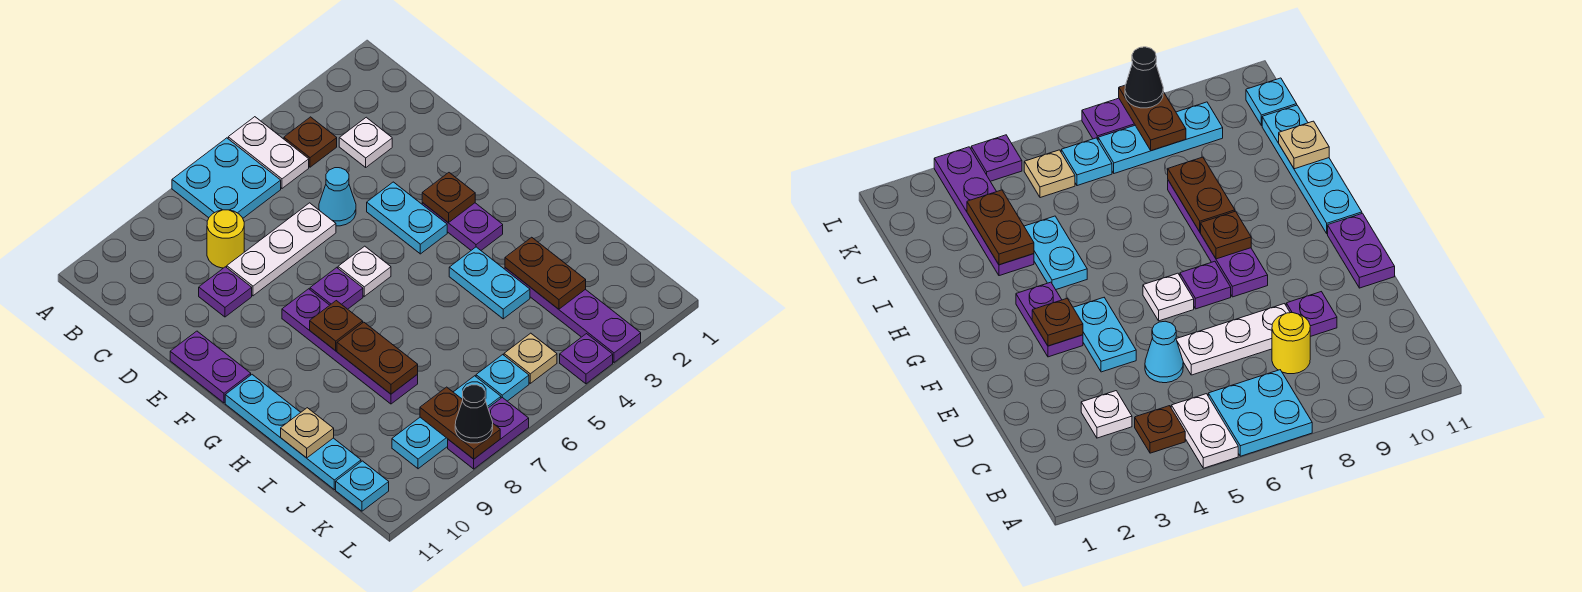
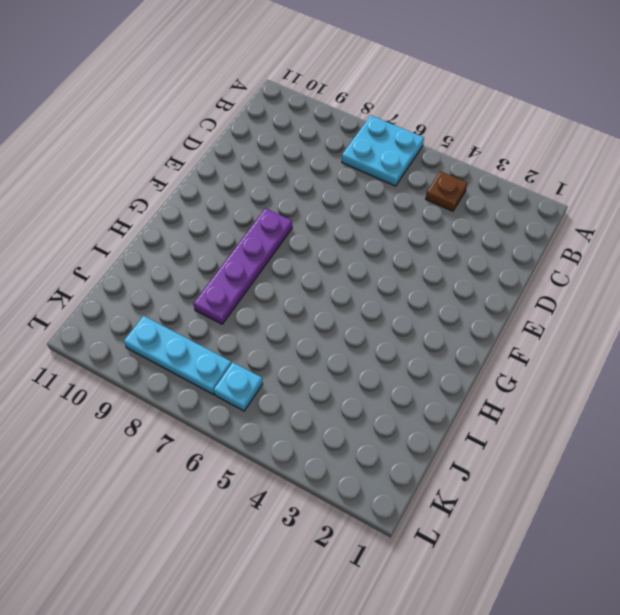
none -> white 1x2 plate [228,117,309,188]
none -> white 1x1 plate [339,117,392,167]
none -> yellow 1x1 round brick [207,210,244,268]
none -> cyan 1x1 cone [319,168,356,226]

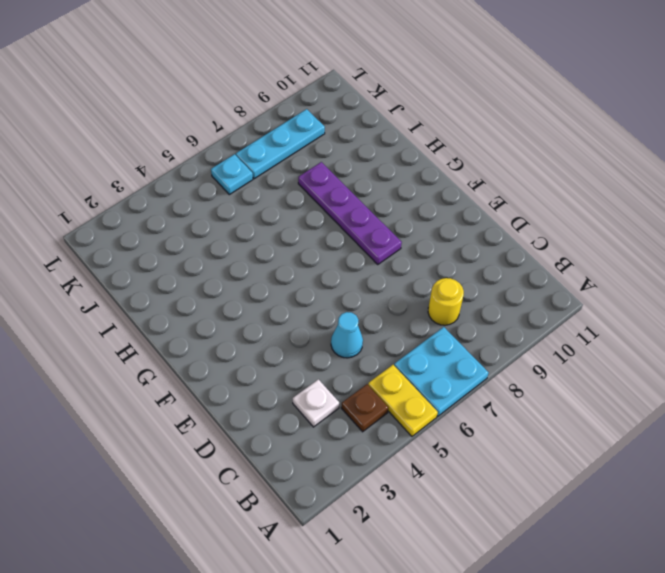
yellow 1x2 plate [368,365,438,436] -> white 1x2 plate [228,117,309,188]
none -> white 1x3 plate [227,203,336,296]
none -> purple 1x1 plate [199,267,252,317]
none -> cyan 1x2 plate [367,182,447,254]
none -> purple 1x2 plate [170,331,251,403]

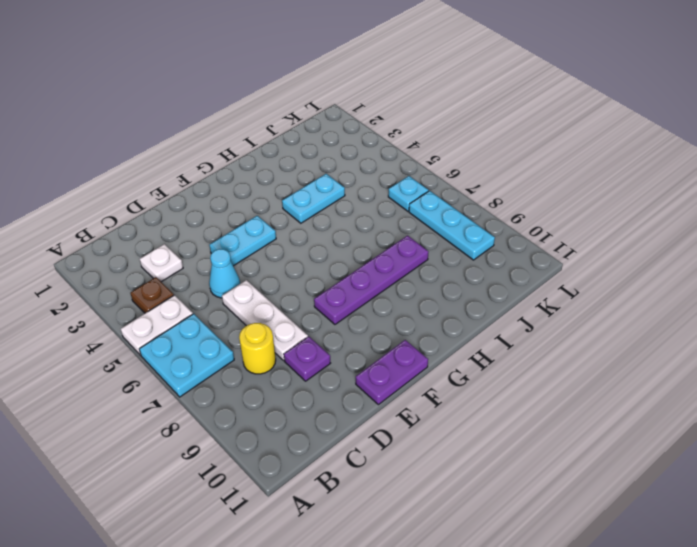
none -> purple 1x2 plate [422,203,503,250]
none -> white 1x1 plate [338,246,391,296]
none -> purple 1x1 plate [310,268,363,309]
none -> cyan 1x4 plate [225,375,361,490]

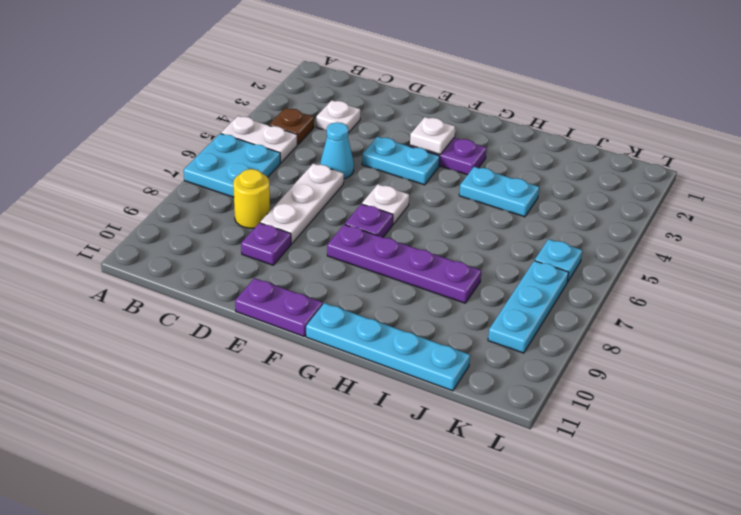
white 1x1 plate [410,117,455,155] -> brown 1x1 plate [422,173,475,223]
none -> purple 1x4 plate [505,268,641,362]
none -> tan 1x1 plate [504,333,557,383]
none -> cyan 1x1 plate [336,461,389,511]
none -> purple 1x1 plate [560,334,613,384]

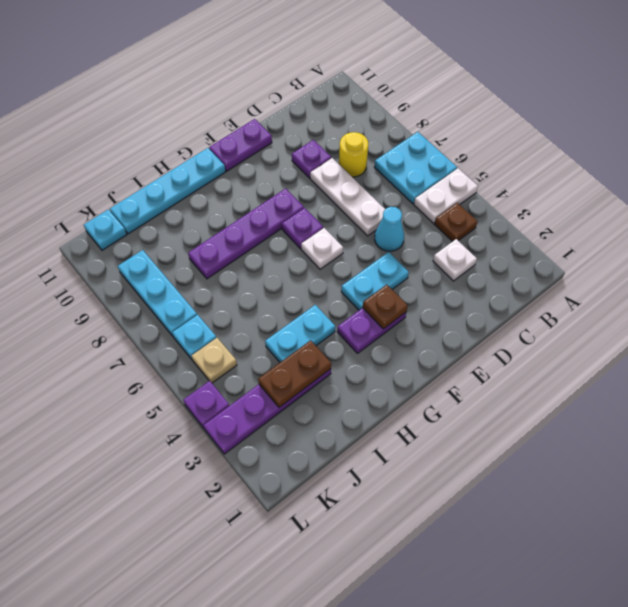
none -> purple 1x2 plate [448,398,529,469]
none -> brown 1x1 plate [310,301,363,351]
none -> brown 1x2 plate [337,322,418,394]
none -> tan 1x1 plate [281,408,334,458]

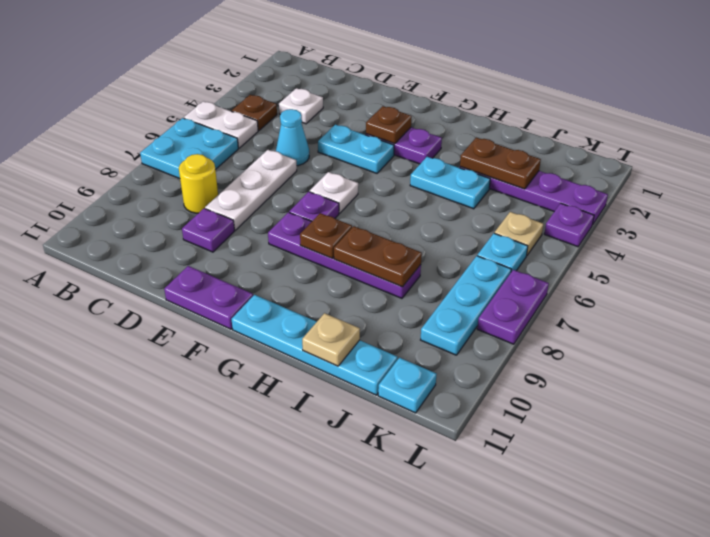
none -> brown 1x2 plate [420,387,500,459]
none -> black 1x1 cone [455,385,493,443]

